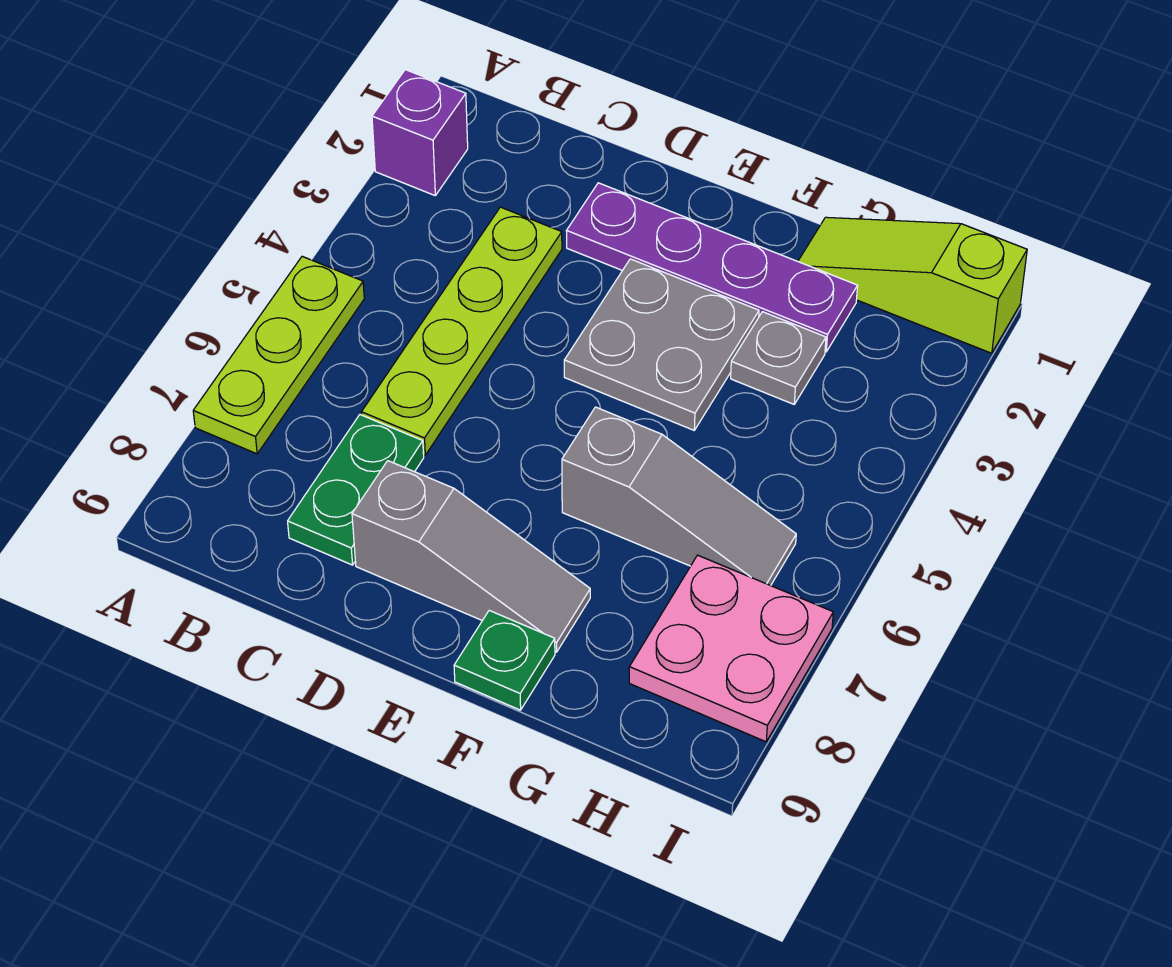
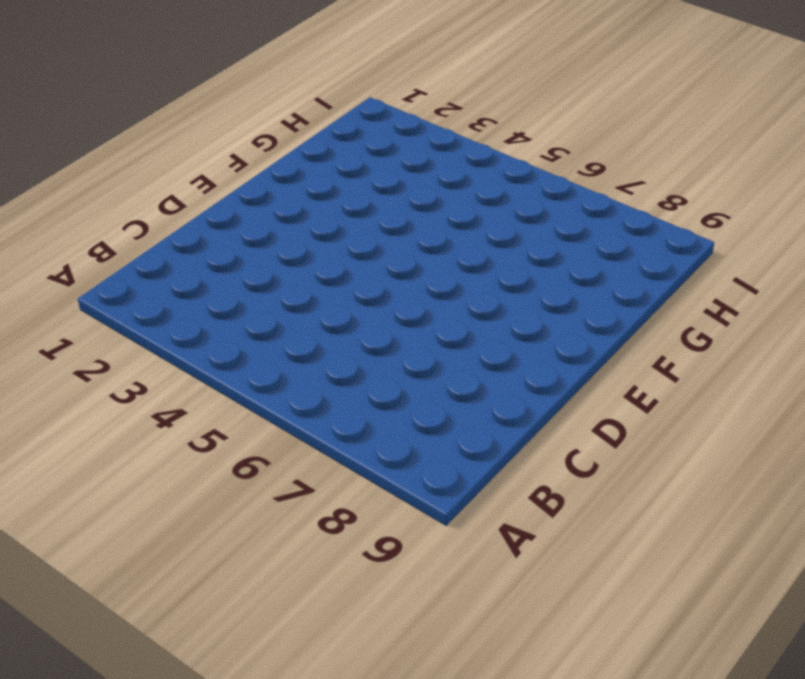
none -> purple 1x1 brick [372,70,468,195]
none -> lime 1x3 plate [193,256,364,454]
none -> lime 1x4 plate [362,207,562,455]

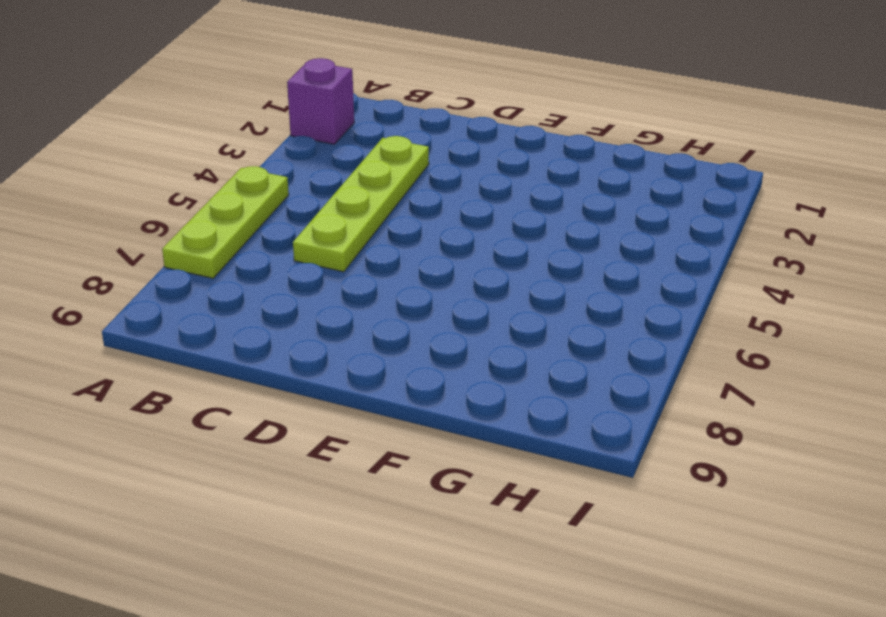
none -> green 1x2 plate [288,415,424,565]
none -> purple 1x4 plate [567,183,858,352]
none -> grey 1x3 slope [352,461,590,652]

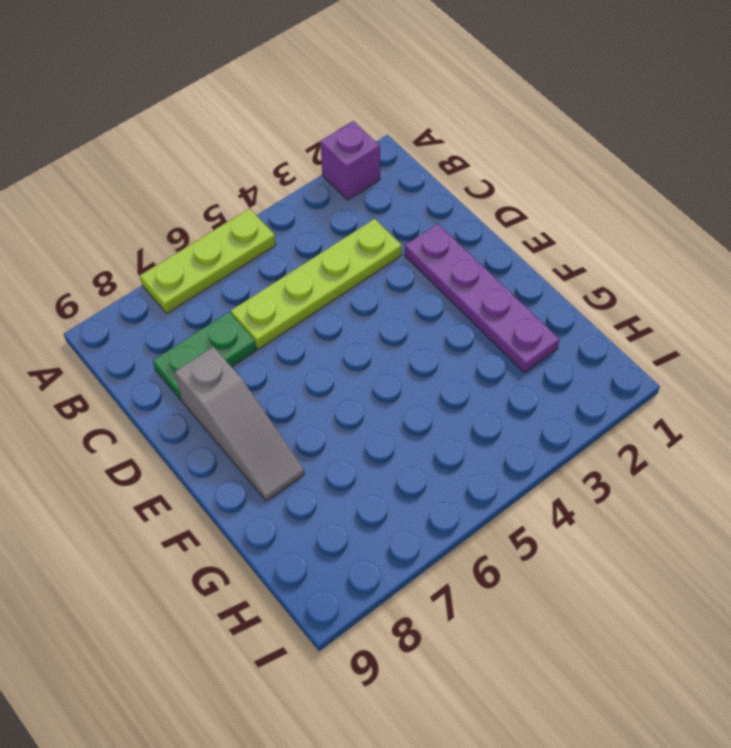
none -> grey 2x2 plate [564,259,759,430]
none -> grey 1x3 slope [562,407,796,586]
none -> green 1x1 plate [454,610,555,710]

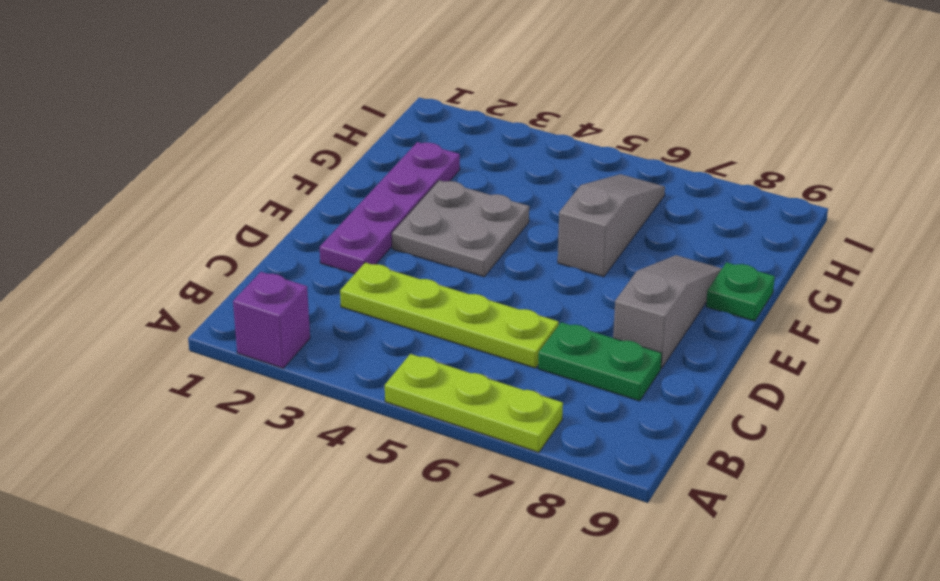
none -> lime 1x3 slope [798,217,1027,353]
none -> grey 1x1 plate [731,312,826,404]
none -> pink 2x2 plate [629,555,833,742]

